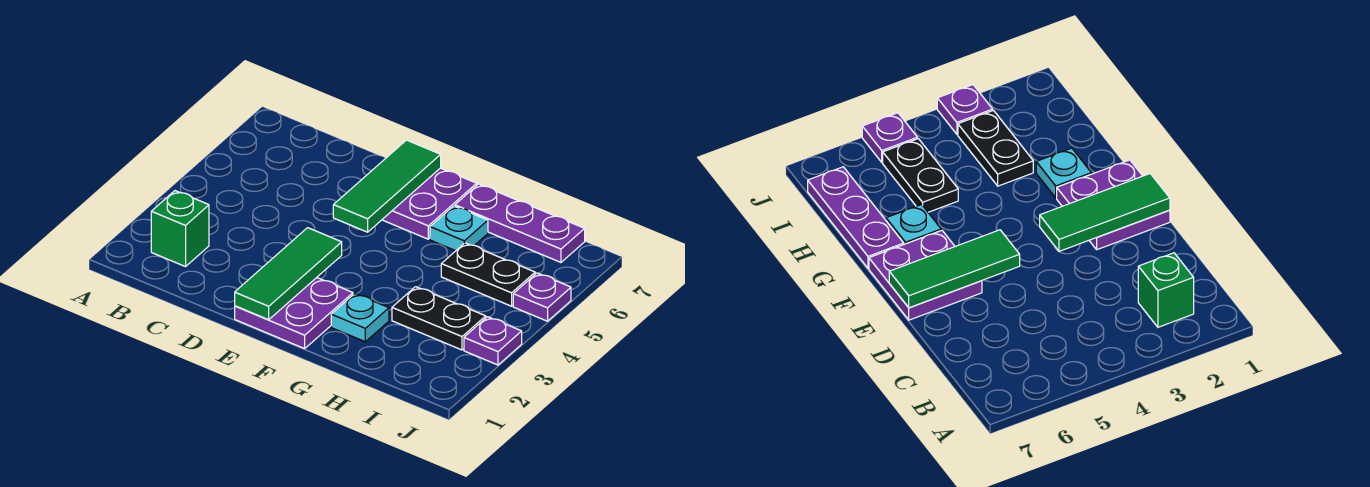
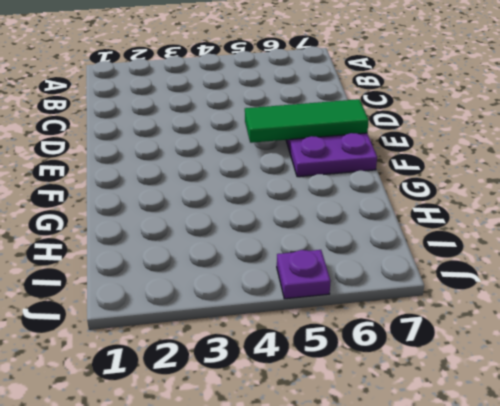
none -> green 1x1 brick [151,191,209,267]
none -> purple 2x2 plate [235,278,353,349]
none -> cyan 1x1 plate [331,294,389,342]

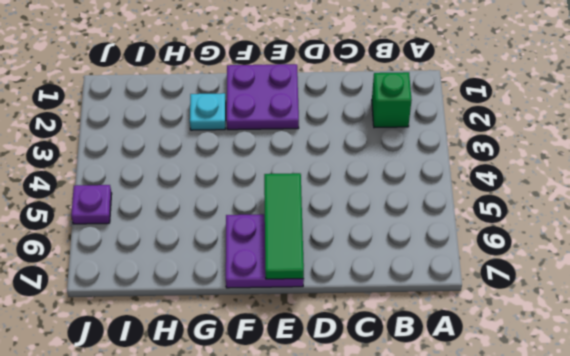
none -> cyan 1x1 plate [430,206,488,251]
none -> purple 1x3 plate [455,184,585,262]
none -> black 1x2 plate [392,287,486,350]

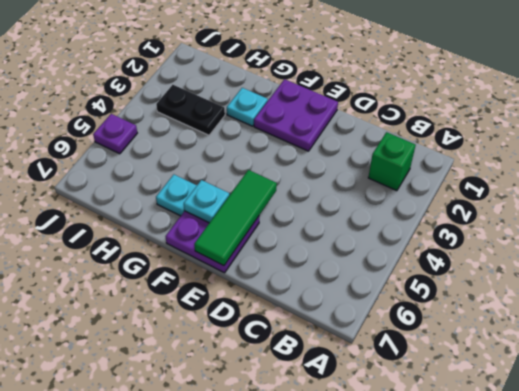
cyan 1x1 plate [184,180,229,223] -> none
none -> purple 1x3 plate [455,184,585,262]
none -> black 1x2 plate [441,243,535,306]
none -> purple 1x1 plate [464,317,522,365]

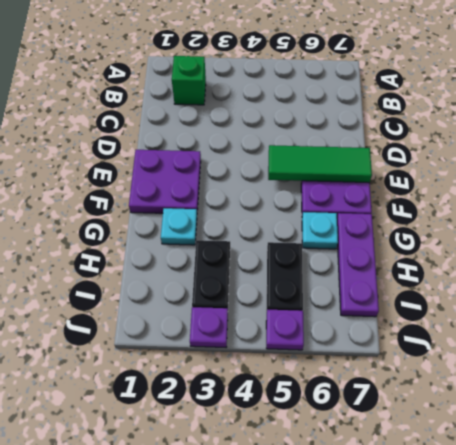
none -> green 1x3 tile [235,228,342,320]

